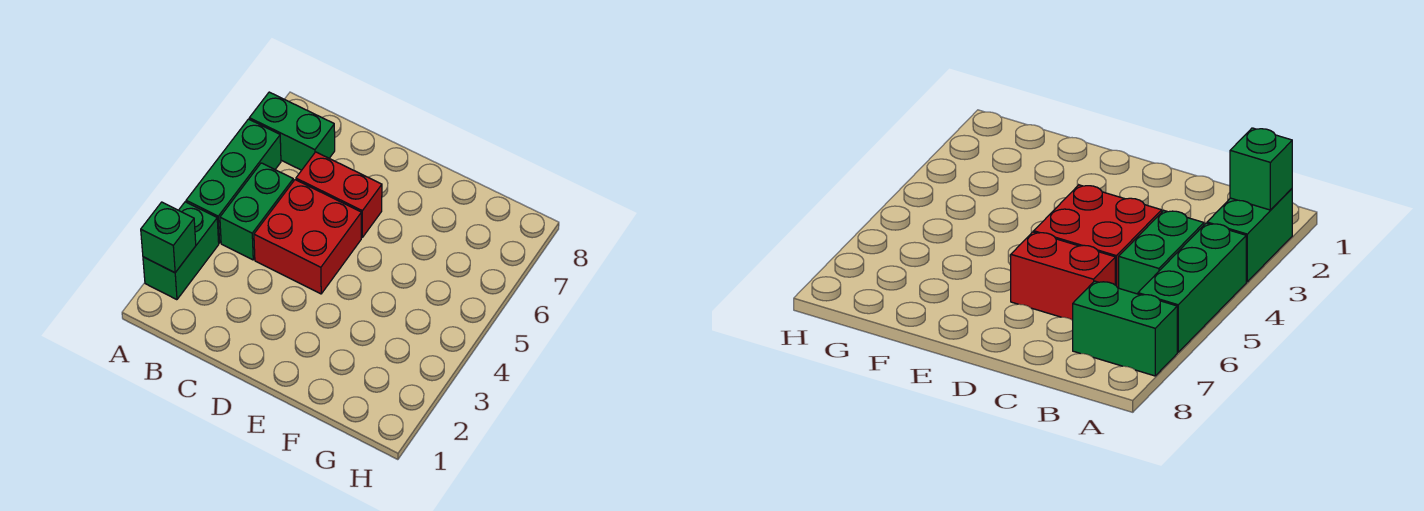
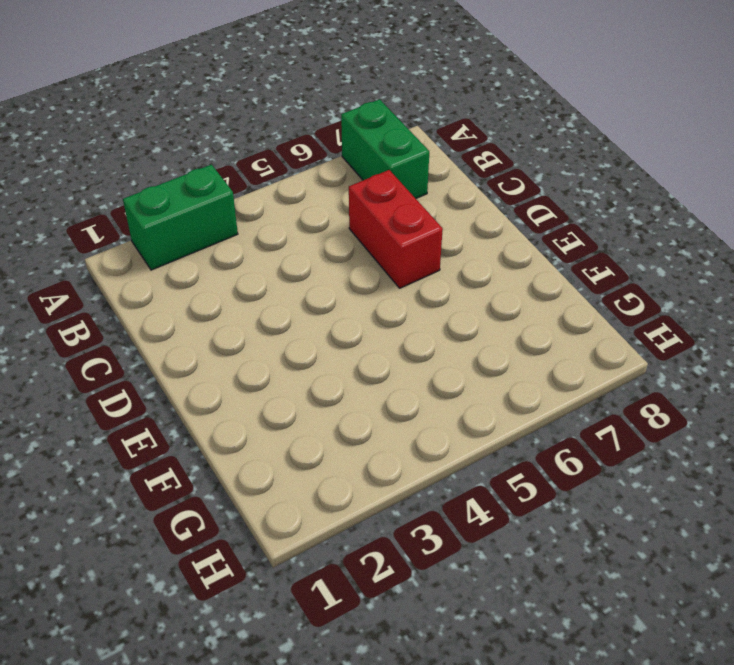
none -> green 1x3 brick [186,119,281,243]
none -> green 1x2 brick [220,163,293,260]

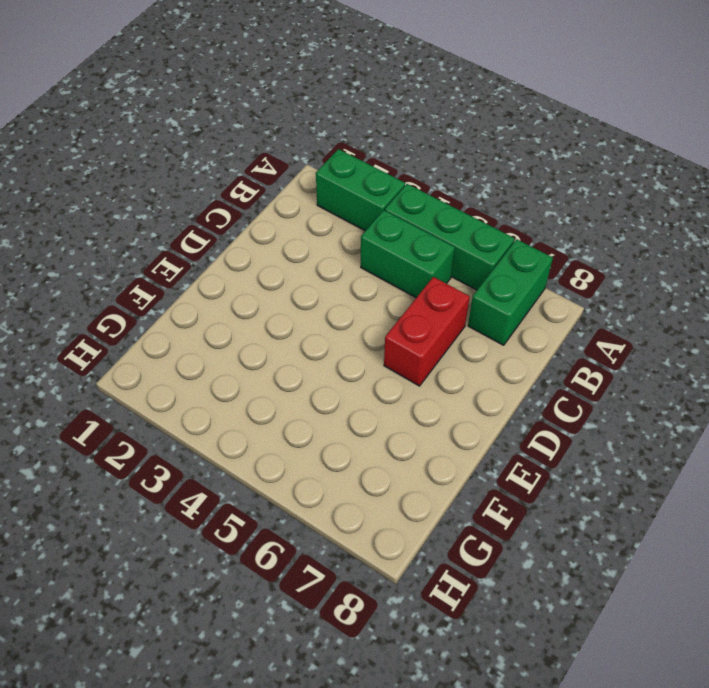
none -> red 2x2 brick [254,180,361,294]
none -> green 1x1 brick [141,202,196,273]

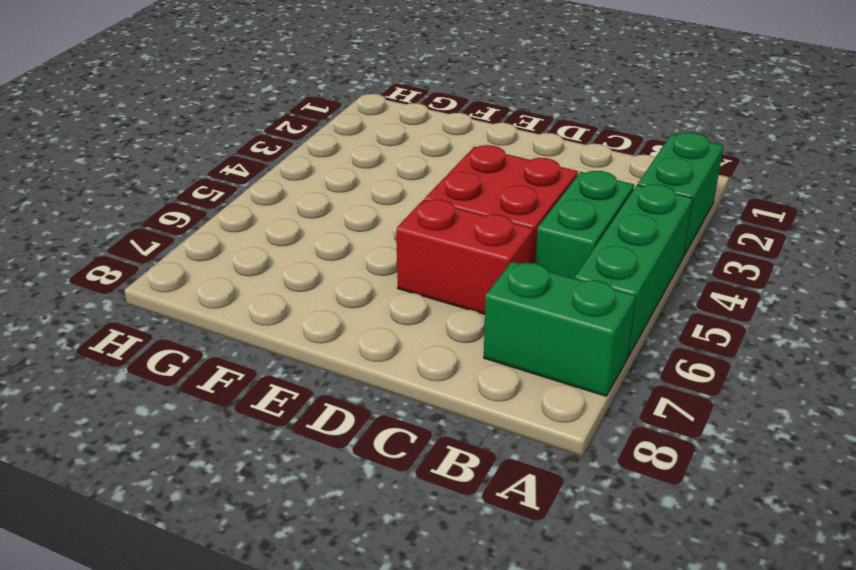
none -> green 1x1 brick [141,202,196,273]

